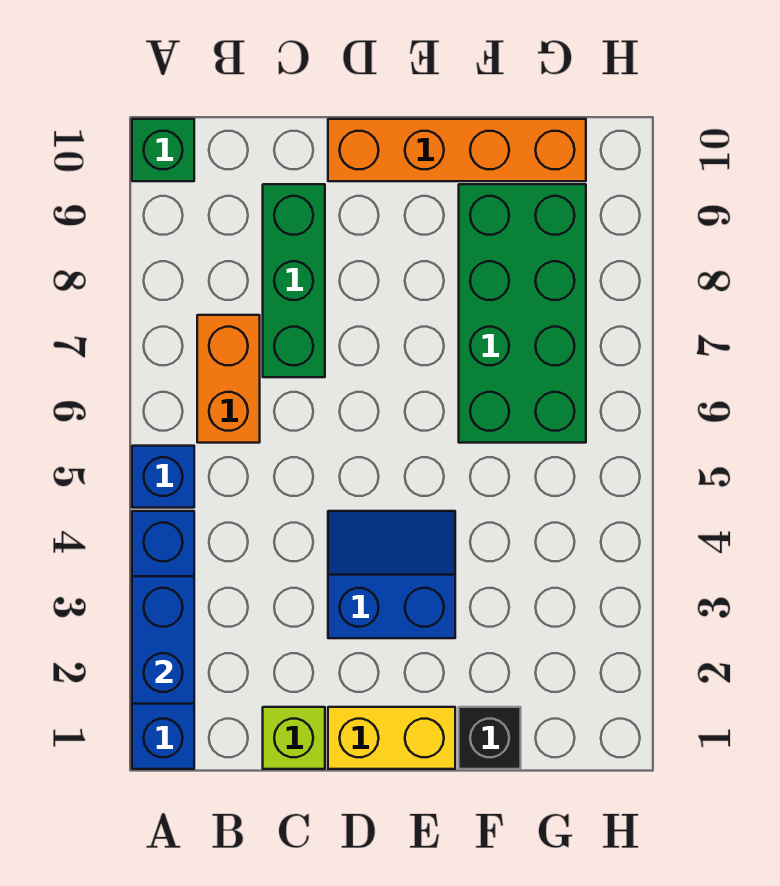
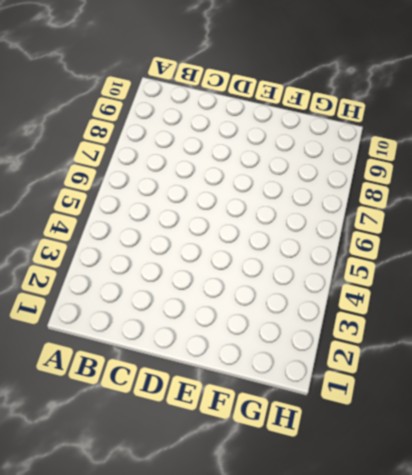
none -> blue 1x4 brick [132,511,194,769]
none -> blue 1x1 brick [132,446,194,508]
none -> green 1x1 brick [132,119,194,181]

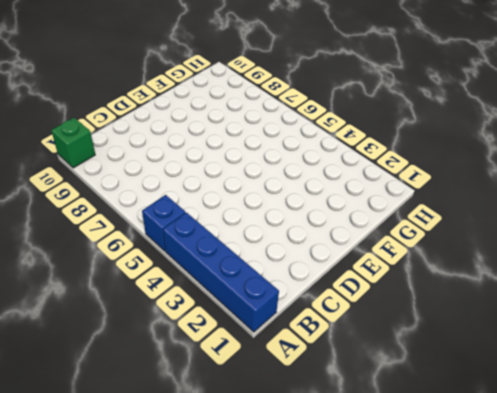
none -> orange 1x2 brick [197,315,260,443]
none -> lime 1x1 brick [263,707,325,769]
none -> green 1x3 brick [263,184,325,377]

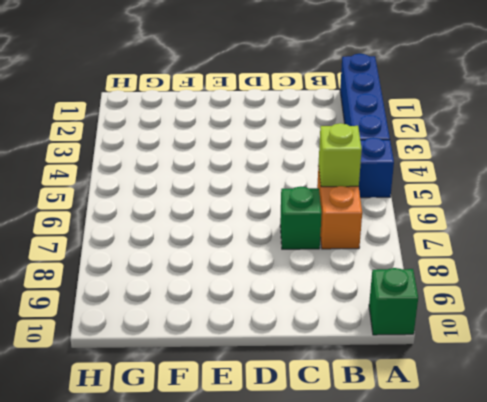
lime 1x1 brick [319,123,362,187] -> lime 1x1 brick moved to [263,707,325,769]
green 1x1 brick [280,187,322,249] -> green 1x3 brick [263,184,325,377]
none -> yellow 1x2 brick [328,707,455,769]
none -> blue 2x2 slope [328,511,455,638]
none -> orange 1x4 brick [328,119,586,181]

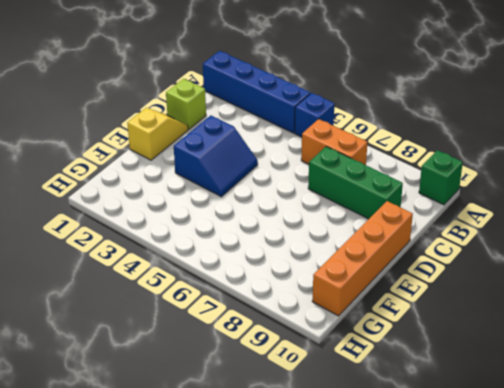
yellow 1x2 slope [127,108,188,160] -> yellow 1x2 brick [328,707,455,769]
none -> black 1x1 brick [459,707,521,769]
none -> green 2x4 brick [459,184,586,443]
none -> blue 1x2 brick [132,576,194,704]

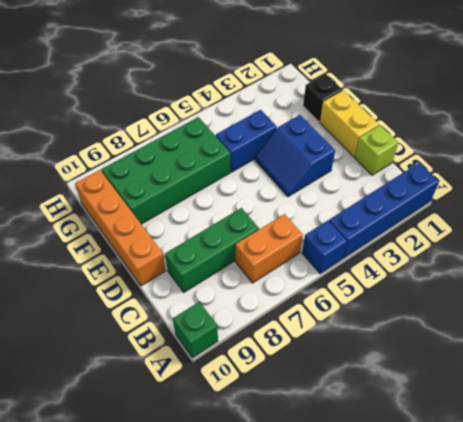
blue 1x2 brick [216,110,277,172] -> blue 1x2 brick moved to [132,576,194,704]

